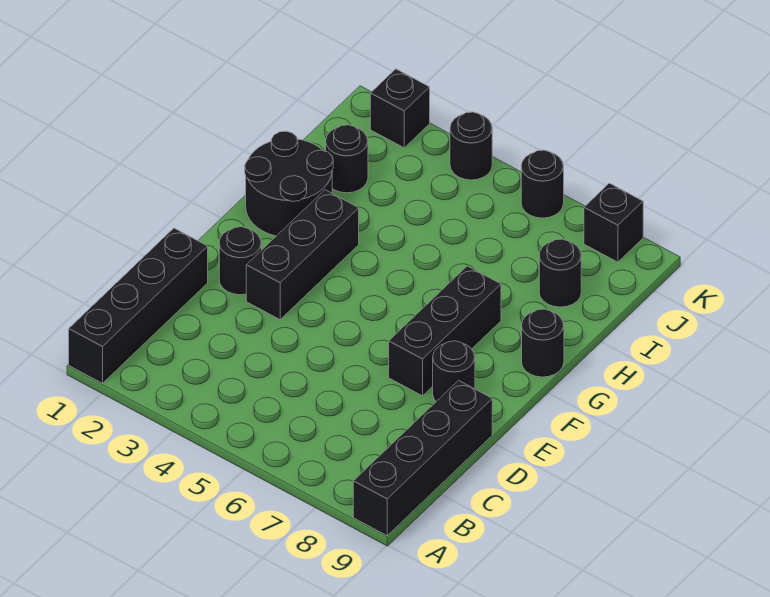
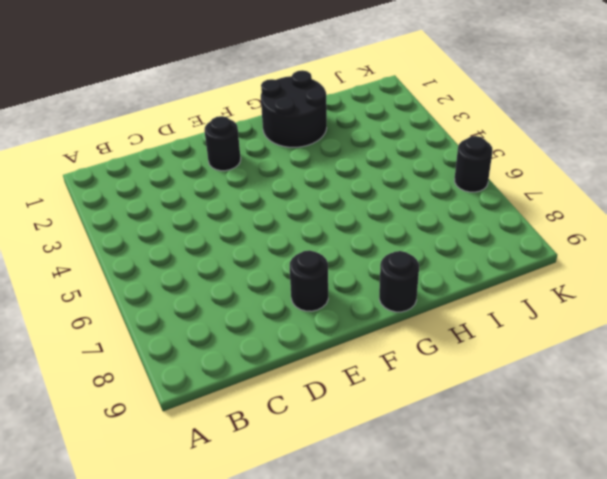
none -> black 1x4 brick [69,228,208,383]
none -> black 1x4 brick [353,380,492,536]
none -> black 1x3 brick [246,190,359,320]

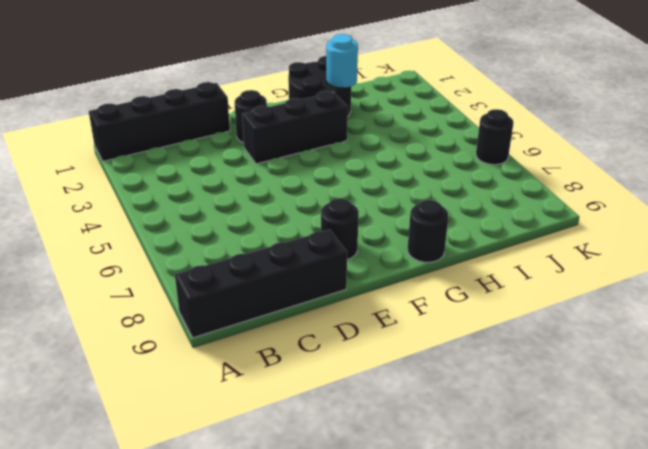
cyan 1x1 round brick [326,34,358,88] -> none
none -> black 1x3 brick [389,266,501,396]
none -> black 1x1 round brick [326,125,368,193]
none -> black 1x1 round brick [539,239,581,307]

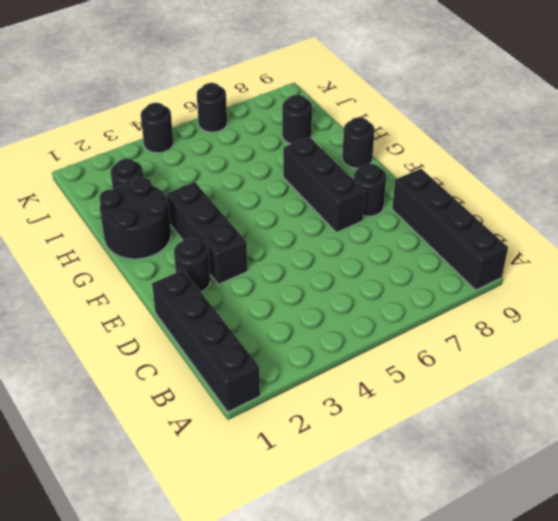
none -> black 1x1 brick [370,69,430,148]
none -> black 1x1 brick [584,183,643,262]

